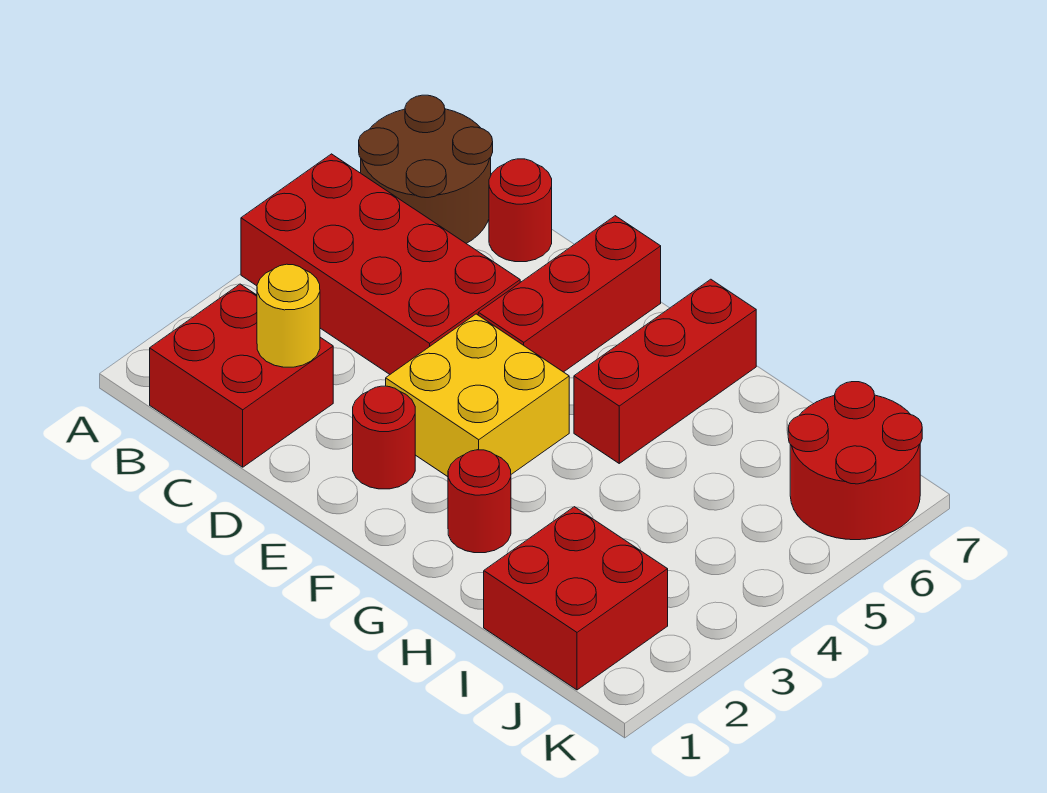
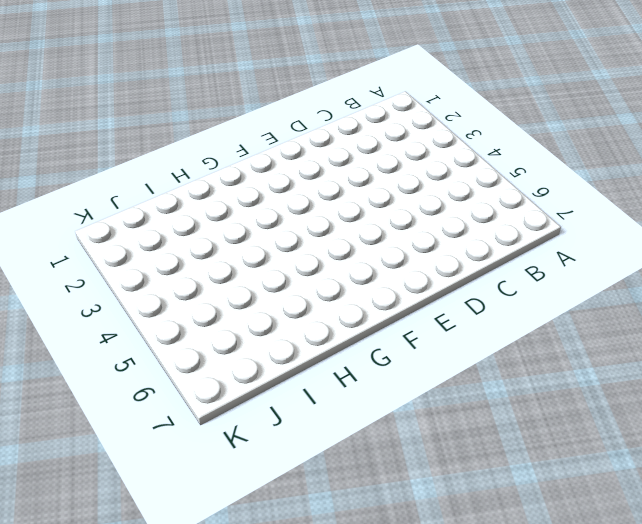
none -> red 2x4 brick [241,154,520,374]
none -> brown 2x2 round brick [359,95,493,244]
none -> red 2x2 brick [150,284,333,467]

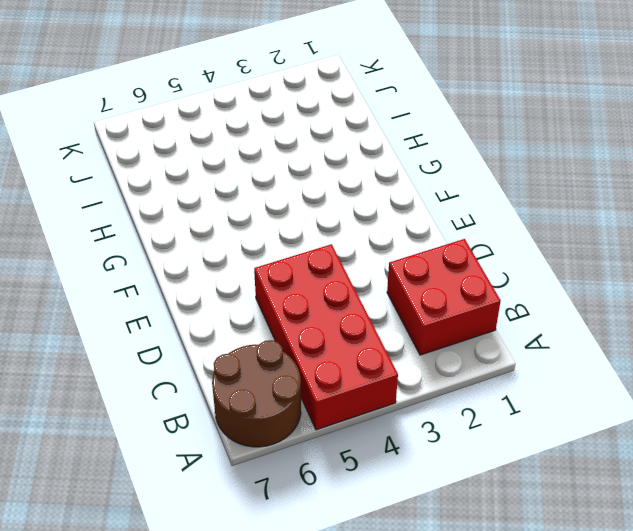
none -> red 1x1 round brick [489,159,552,262]
none -> red 1x1 round brick [353,386,415,489]
none -> yellow 2x2 brick [386,314,569,477]

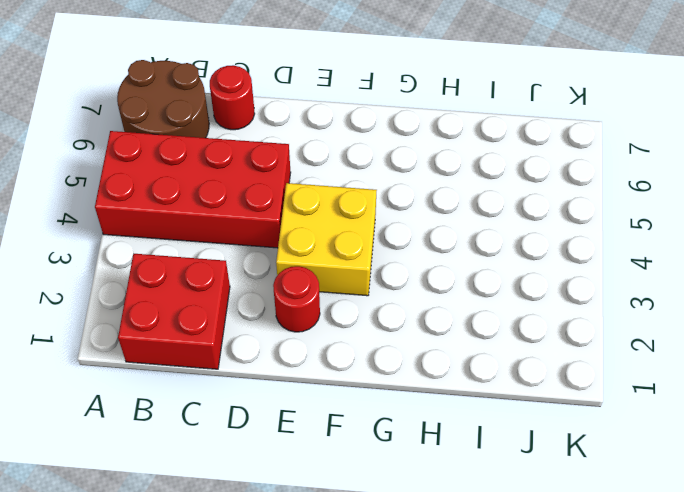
none -> red 1x3 brick [478,216,661,372]
none -> red 1x1 round brick [448,450,511,553]
none -> red 1x3 brick [574,279,756,463]

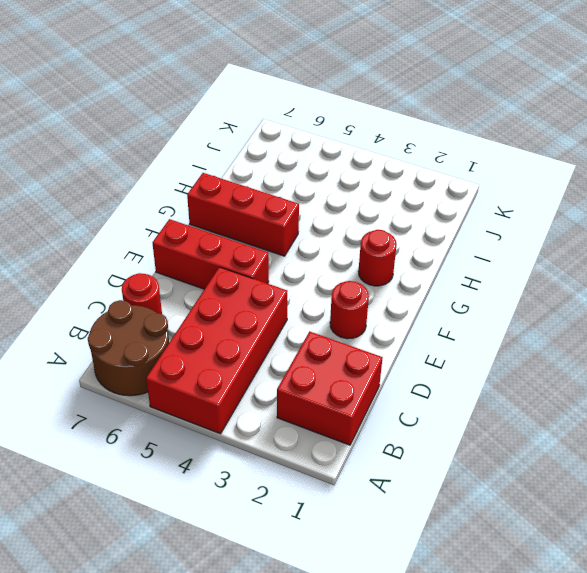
none -> yellow 2x2 brick [386,314,569,477]
none -> red 2x2 brick [484,507,668,690]
none -> red 2x2 round brick [788,382,922,540]

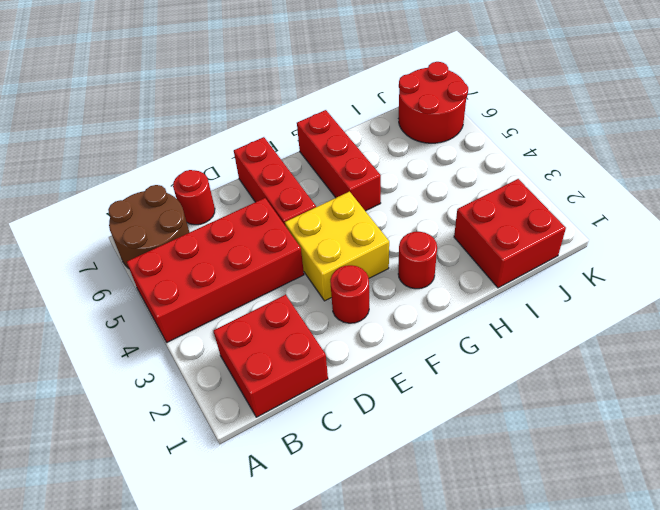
none -> yellow 1x1 round brick [257,264,320,367]

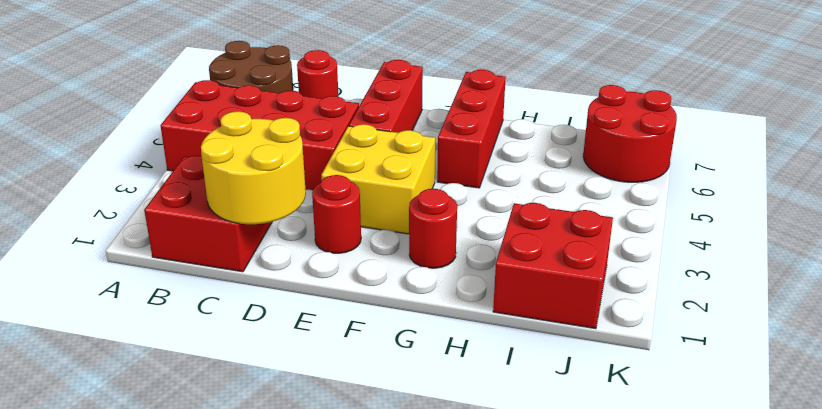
yellow 2x2 round brick [201,111,306,224] -> yellow 1x1 round brick [257,264,320,367]

